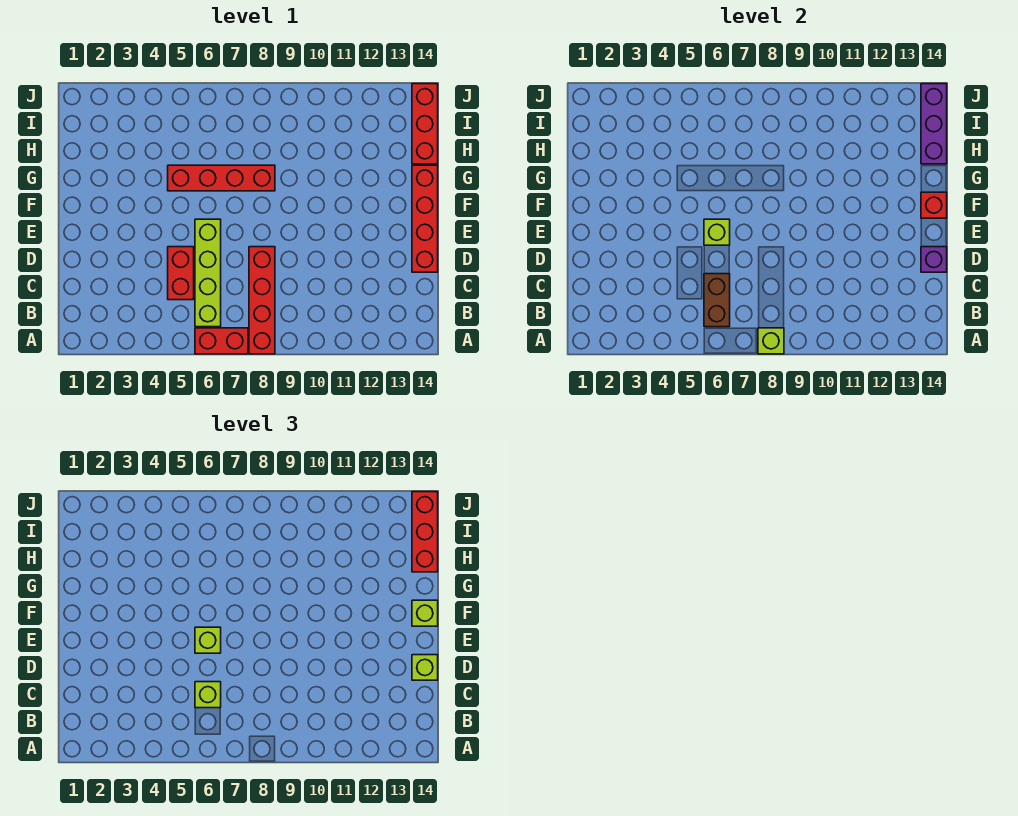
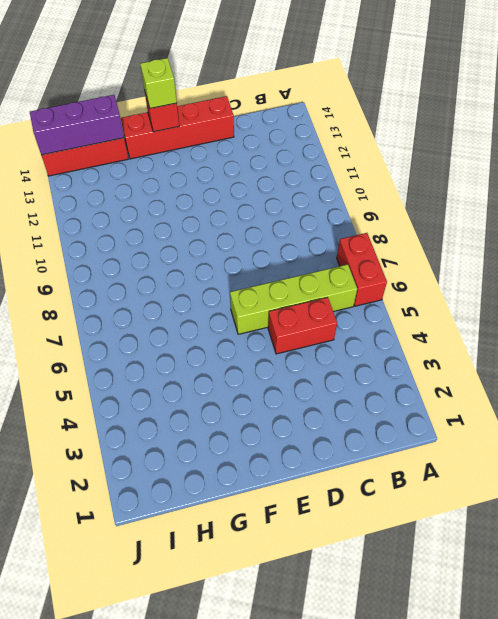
none -> red 1x4 brick [249,247,275,354]
none -> red 1x4 brick [168,165,275,191]
none -> lime 1x1 brick [758,328,784,354]

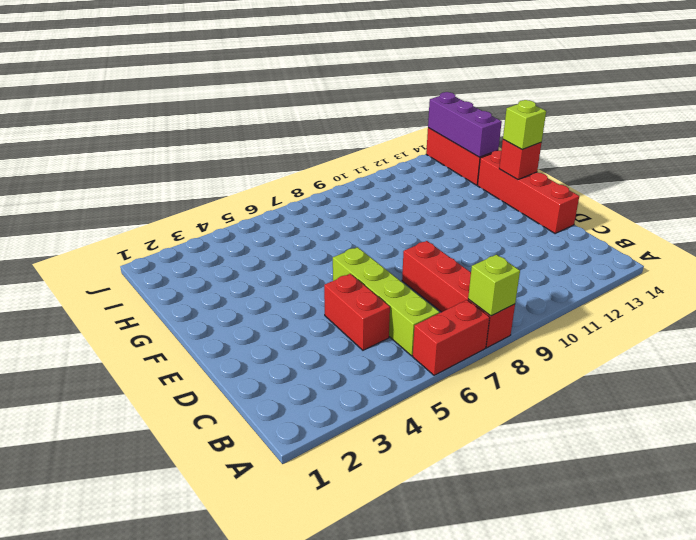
none -> red 1x4 brick [168,165,275,191]
none -> brown 1x2 brick [704,274,730,327]
none -> purple 1x1 brick [921,247,947,272]

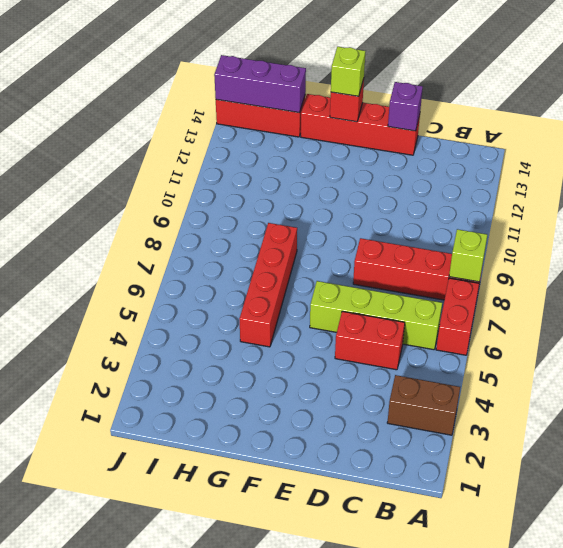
brown 1x2 brick [387,375,460,435] -> brown 1x2 brick moved to [704,274,730,327]
none -> lime 1x1 brick [704,219,730,245]
none -> lime 1x1 brick [195,682,221,708]
none -> lime 1x1 brick [412,655,438,680]

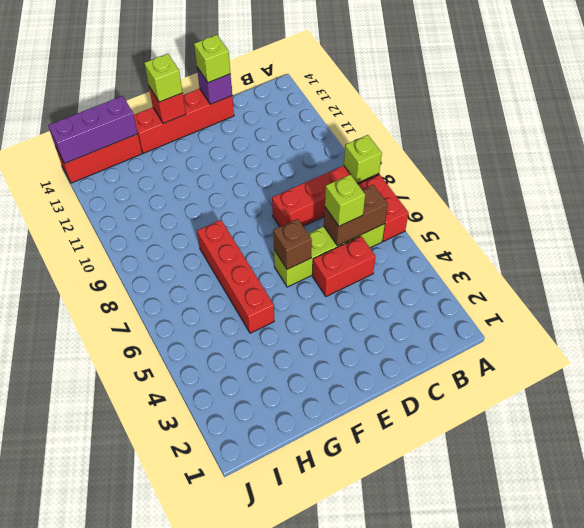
brown 1x1 brick [273,219,312,269] -> lime 1x1 brick [704,219,730,245]
none -> lime 1x1 brick [195,627,221,653]
none -> red 1x3 brick [412,492,438,572]

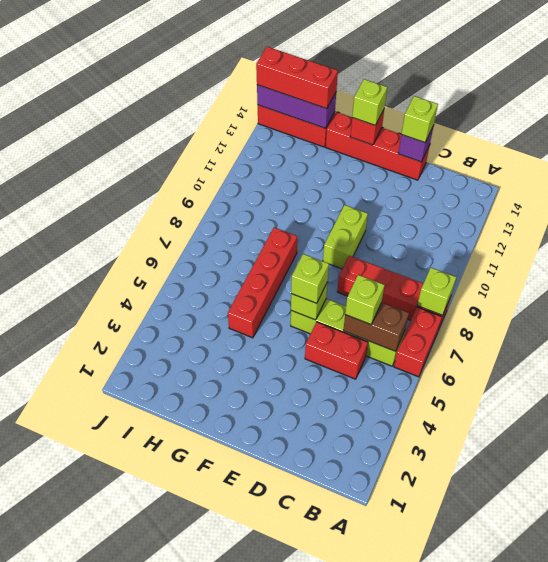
lime 1x2 brick [323,205,368,269] -> none

